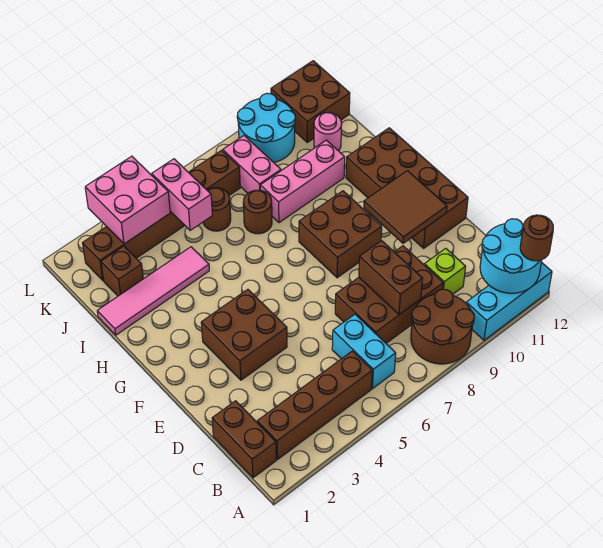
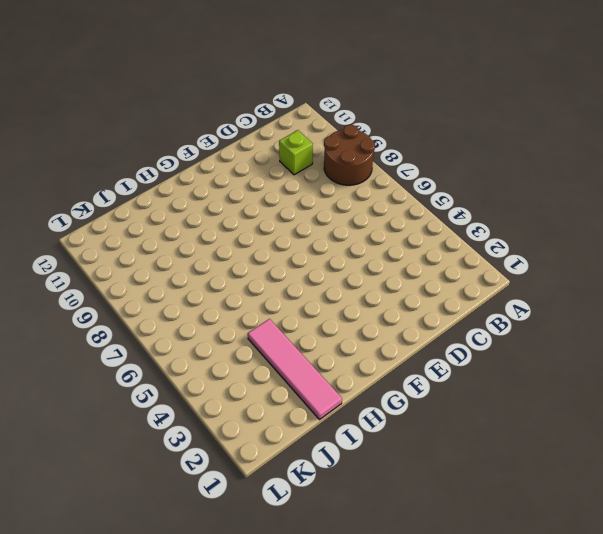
none -> cyan 1x3 brick [466,262,552,340]
none -> brown 1x2 brick [212,401,276,478]
none -> brown 1x4 brick [257,351,372,460]

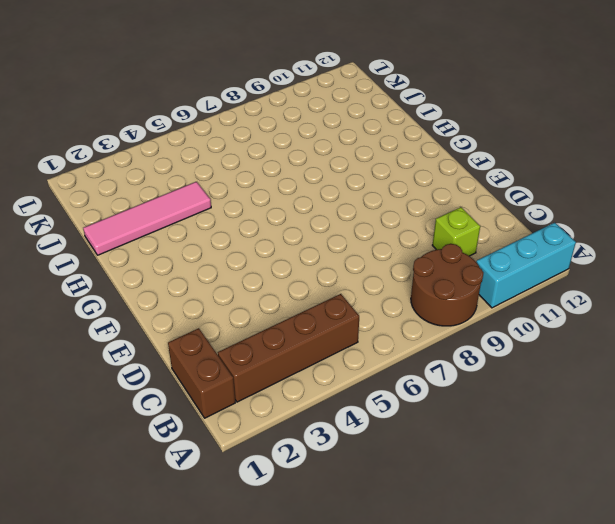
none -> cyan 1x2 brick [332,314,396,389]
none -> brown 2x3 brick [335,246,443,343]
none -> brown 2x2 brick [201,289,287,380]

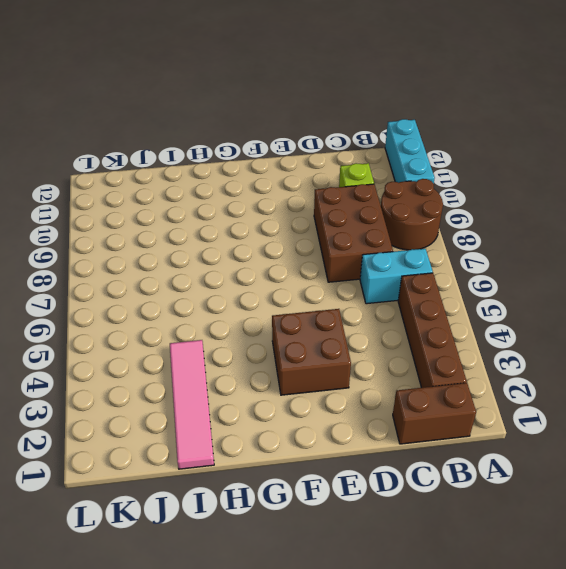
none -> brown 2x4 brick [346,128,468,248]
none -> brown 2x2 brick [299,191,382,278]
none -> brown 1x1 round brick [243,190,272,234]

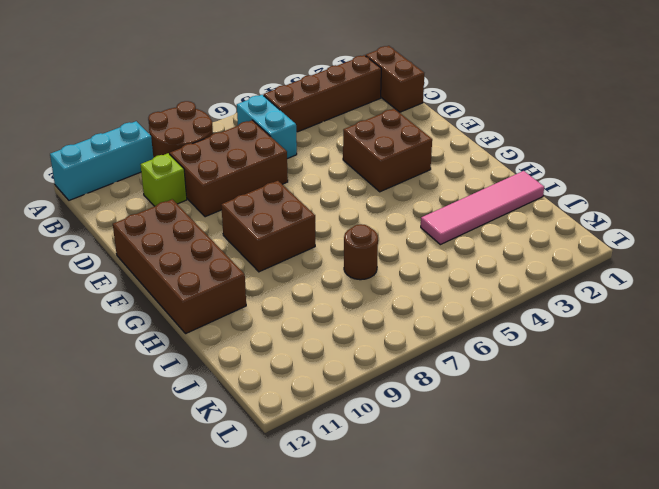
none -> pink 1x3 brick [260,140,345,223]
none -> brown 1x1 brick [101,246,143,296]
none -> brown 1x1 round brick [203,188,231,231]

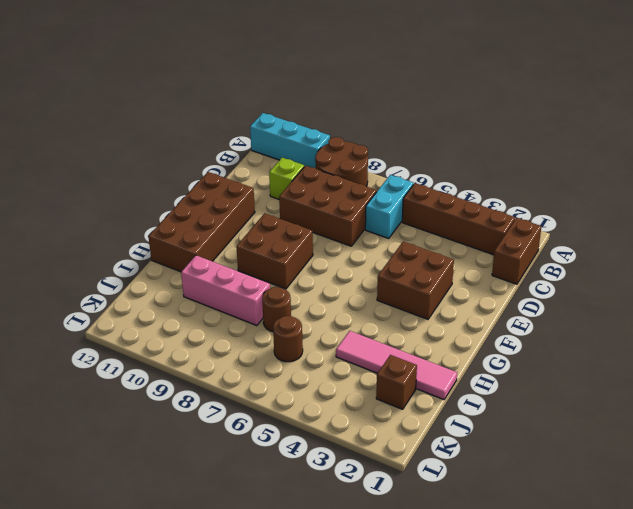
none -> pink 1x2 brick [223,136,281,193]
none -> pink 1x1 round brick [314,113,342,151]
none -> brown 1x6 brick [83,150,240,280]

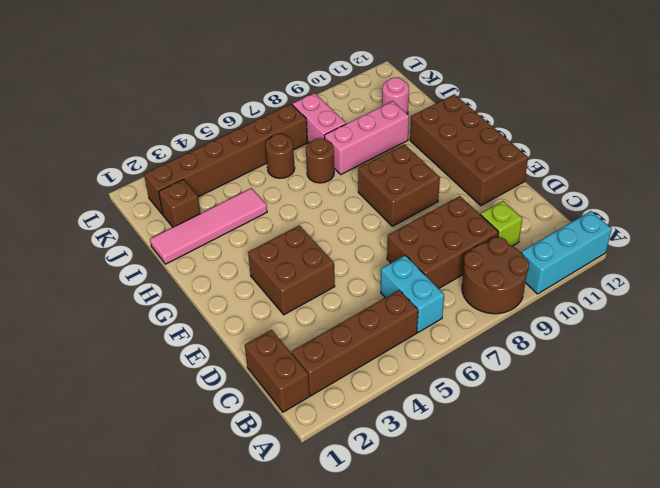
none -> cyan 2x2 round brick [237,93,295,162]
none -> brown 2x2 brick [271,61,350,142]
none -> cyan 2x2 round brick [480,219,542,293]

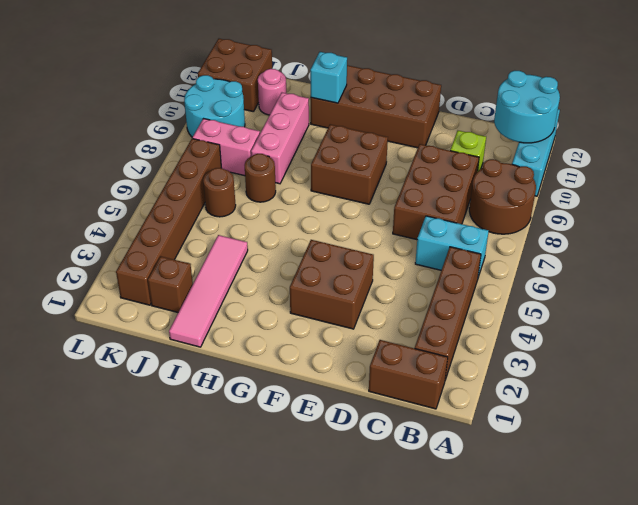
cyan 1x1 brick [310,52,347,103] -> none
none -> brown 1x2 brick [359,241,423,315]
none -> brown 2x2 tile [364,171,447,243]
none -> pink 1x2 brick [152,159,212,230]

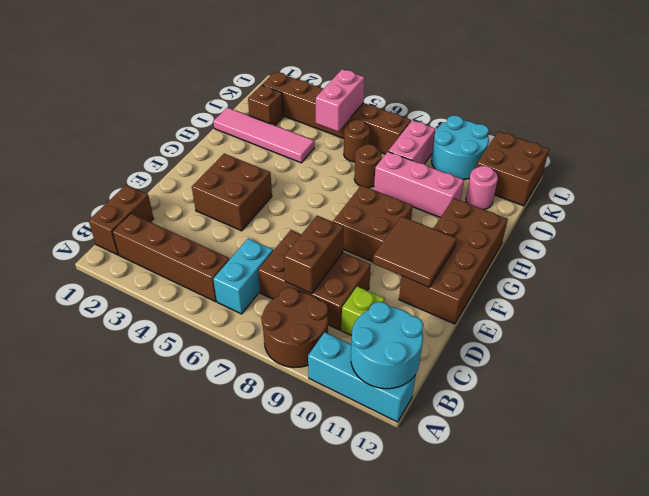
none -> pink 2x2 brick [85,156,170,244]
none -> brown 1x1 round brick [520,215,553,261]

